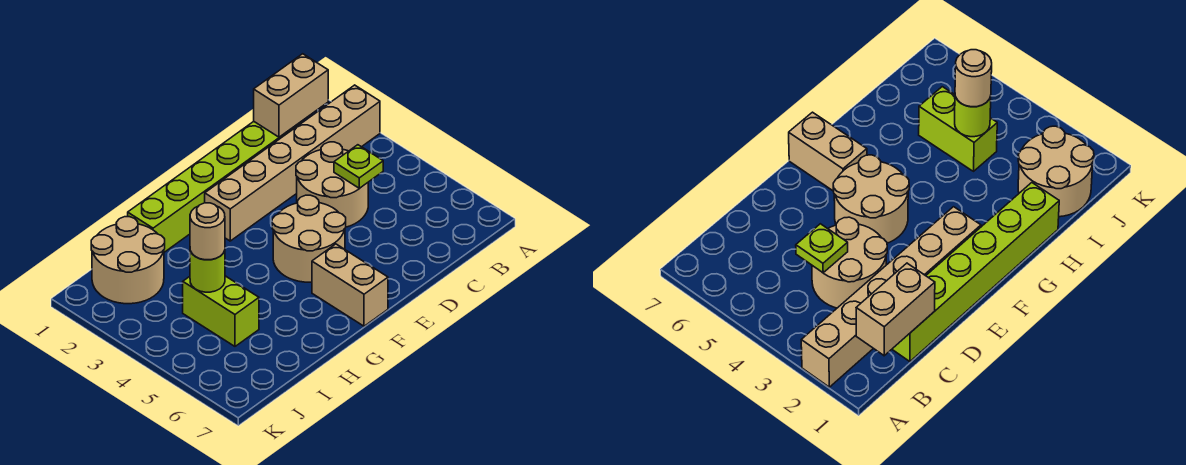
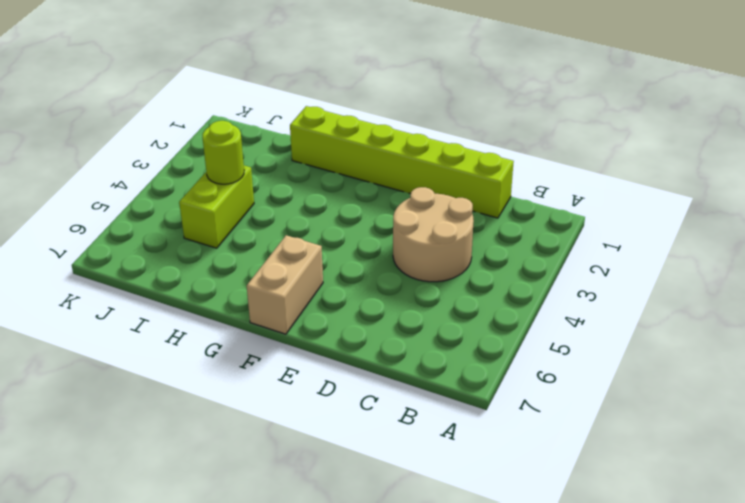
none -> tan 1x6 brick [205,85,380,241]
none -> tan 2x2 round brick [272,195,346,282]

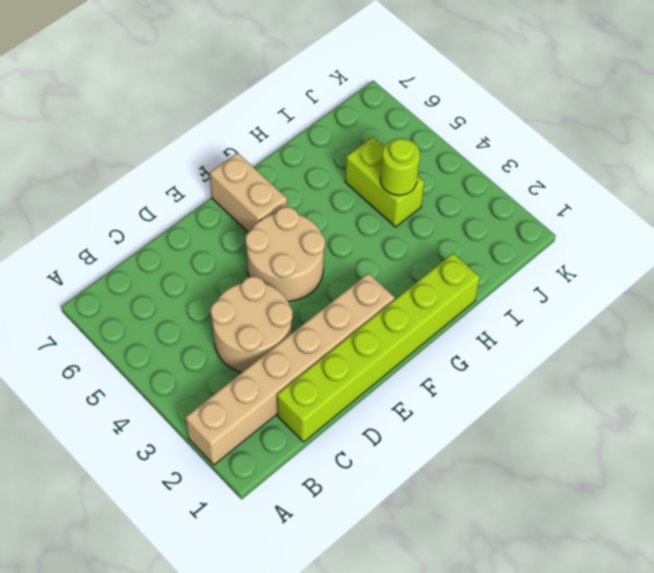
none -> tan 2x2 round brick [91,217,165,304]
none -> tan 1x2 brick [254,54,328,137]

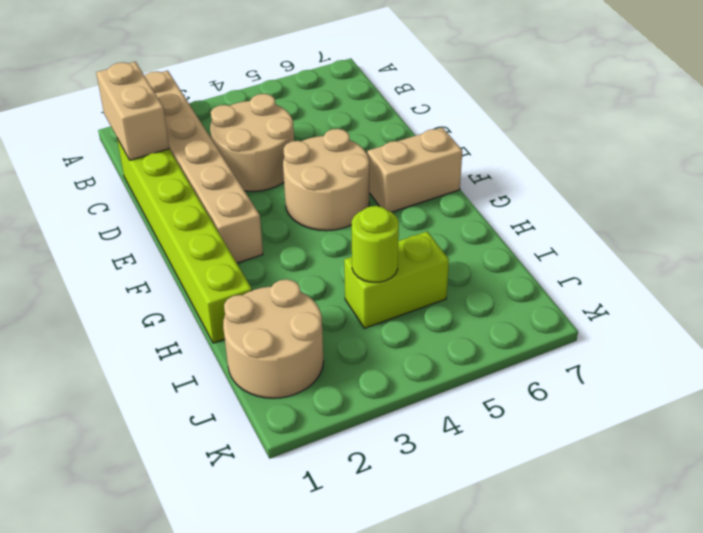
none -> lime 1x1 plate [334,145,383,188]
none -> tan 1x1 round brick [190,203,225,260]

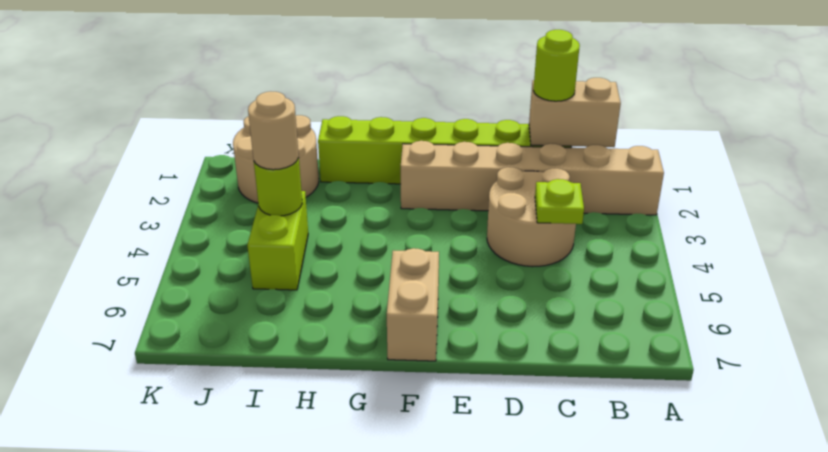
lime 1x1 round brick [533,30,580,101] -> none
none -> tan 2x2 round brick [272,195,346,282]

